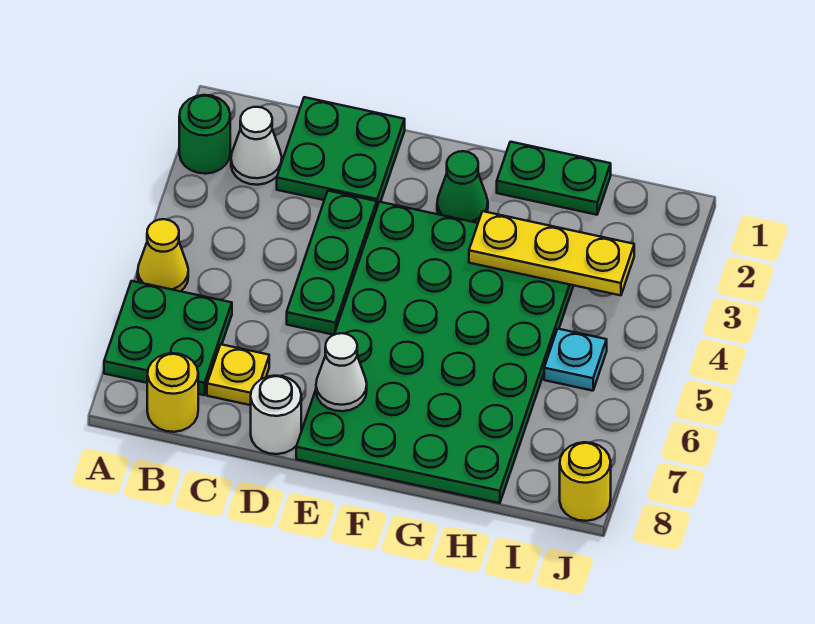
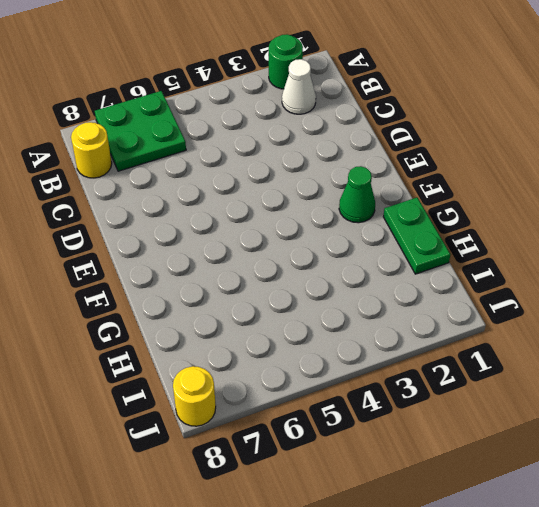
none -> yellow 1x1 cone [138,219,188,291]
none -> green 2x2 plate [277,97,405,206]
none -> yellow 1x1 plate [207,344,269,405]

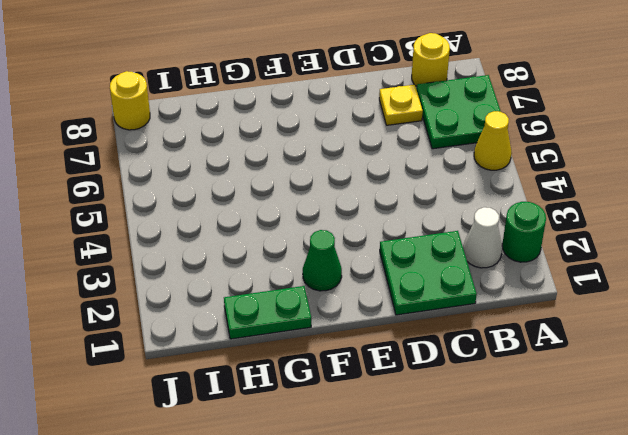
none -> green 1x3 plate [287,191,377,335]
none -> white 1x1 round brick [251,376,301,454]
none -> green 4x6 plate [296,202,574,503]

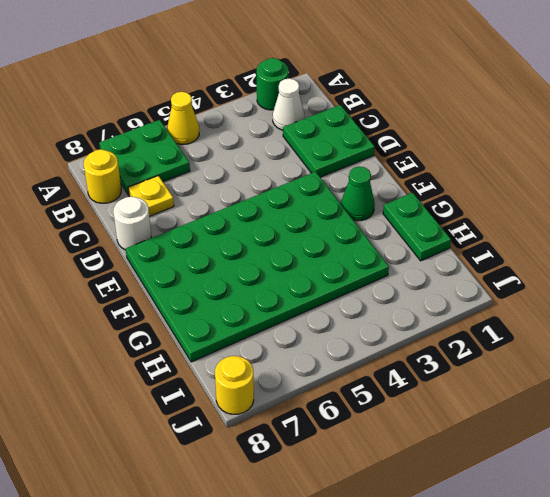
none -> green 1x3 plate [287,191,377,335]
none -> cyan 1x1 plate [544,329,607,391]
none -> white 1x1 cone [316,333,367,411]

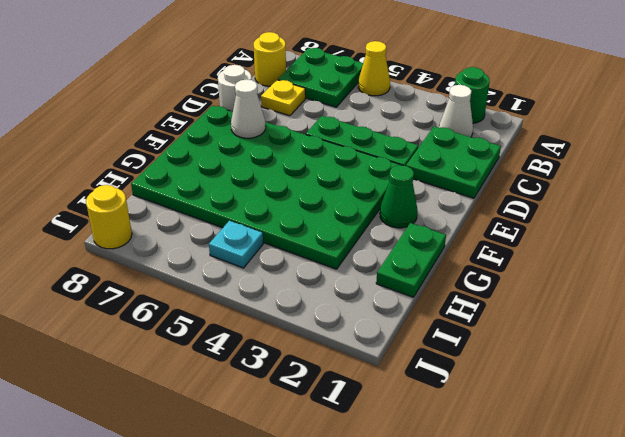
none -> yellow 1x3 plate [469,211,634,295]

